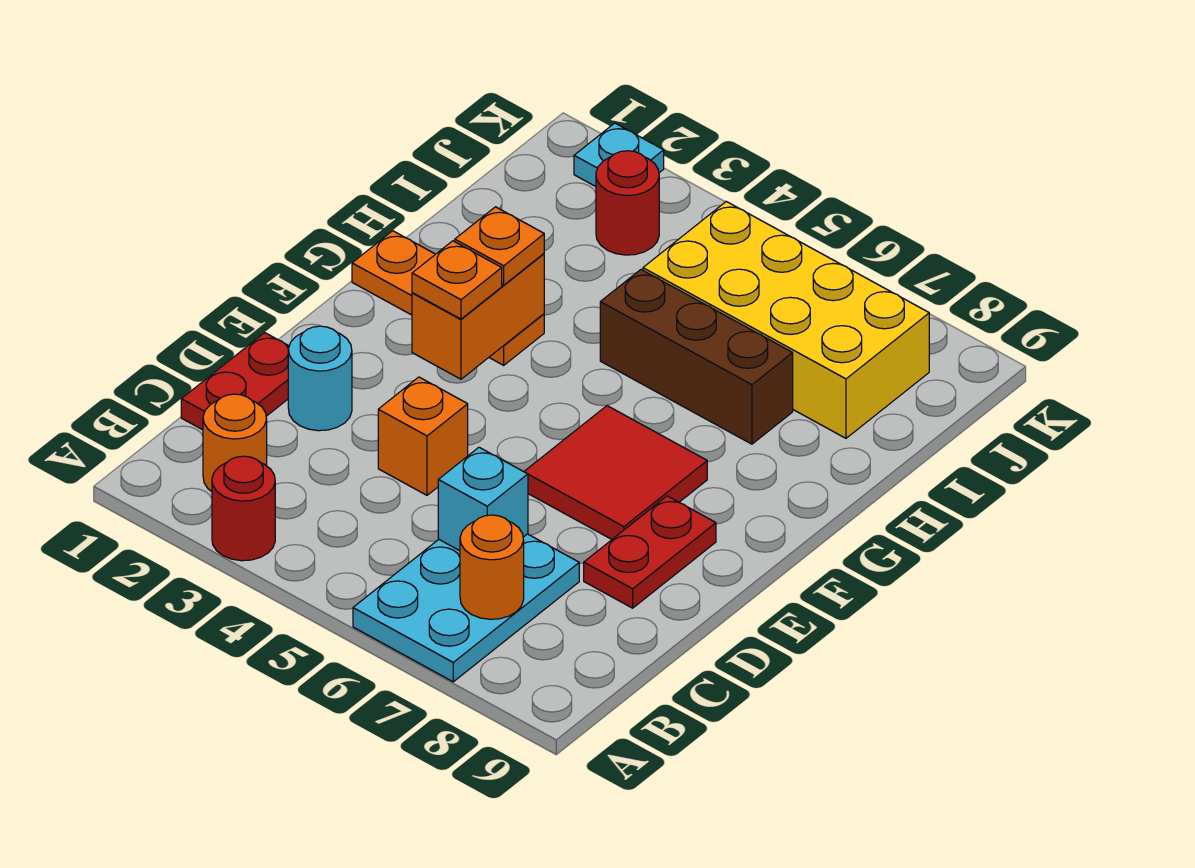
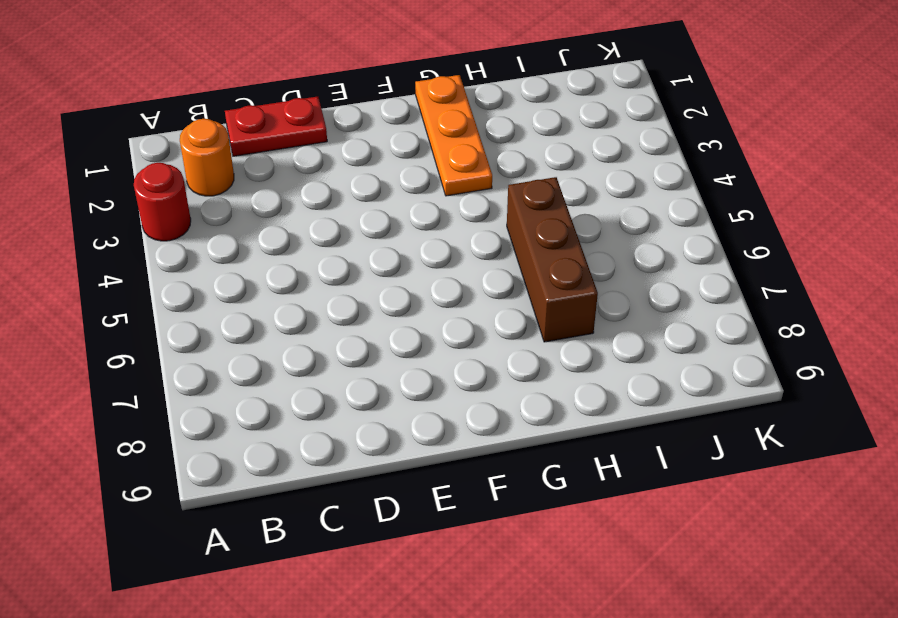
none -> cyan 2x3 plate [353,534,579,682]
none -> cyan 1x1 round brick [288,326,352,431]
none -> orange 1x1 brick [378,377,468,495]

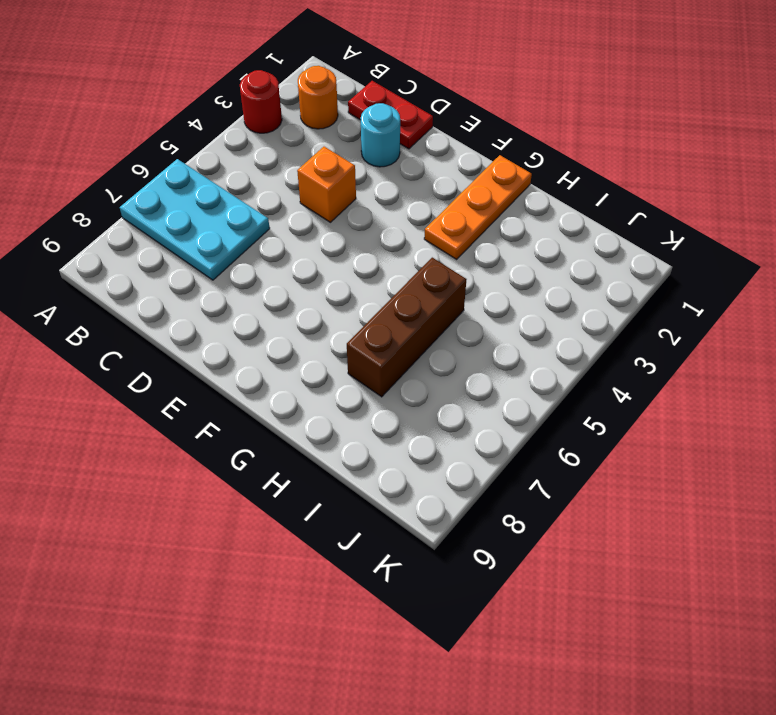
none -> red 1x2 plate [584,496,716,608]
none -> red 2x2 tile [524,406,707,539]
none -> yellow 2x4 brick [643,202,929,438]

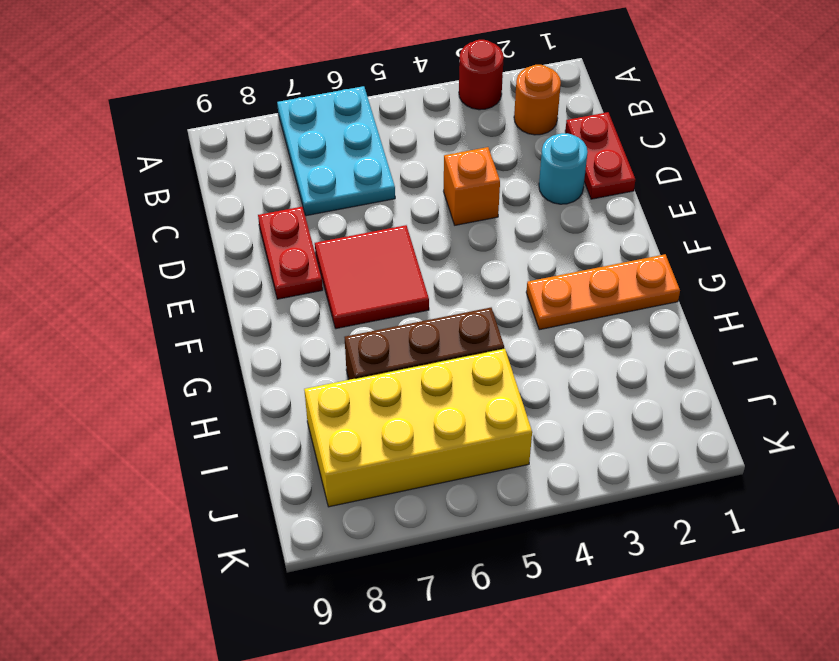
none -> red 1x1 round brick [596,151,659,255]
none -> cyan 1x1 plate [574,123,664,187]
none -> orange 1x1 round brick [460,515,524,619]

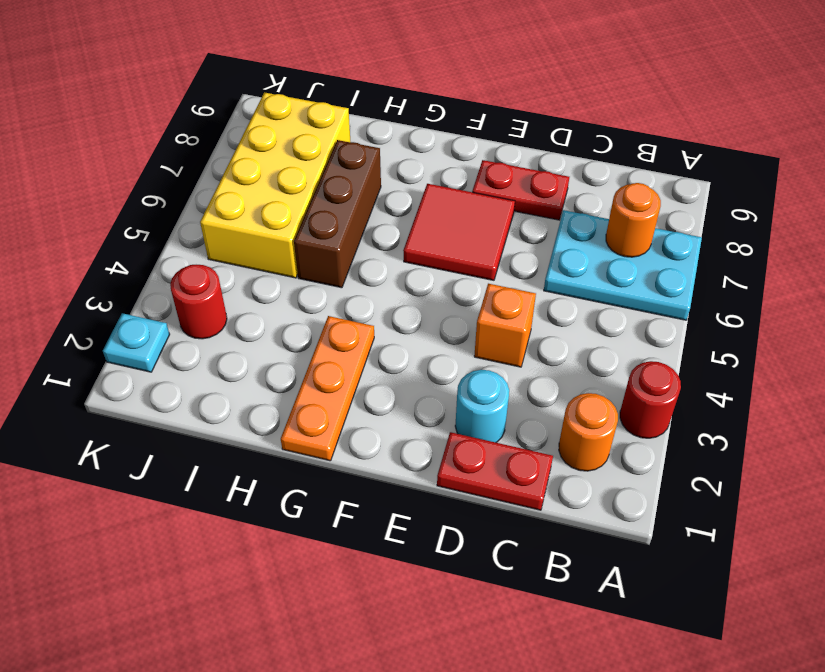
none -> cyan 1x1 brick [438,447,528,551]
none -> orange 1x2 brick [412,254,544,379]
none -> orange 1x1 plate [412,241,502,319]

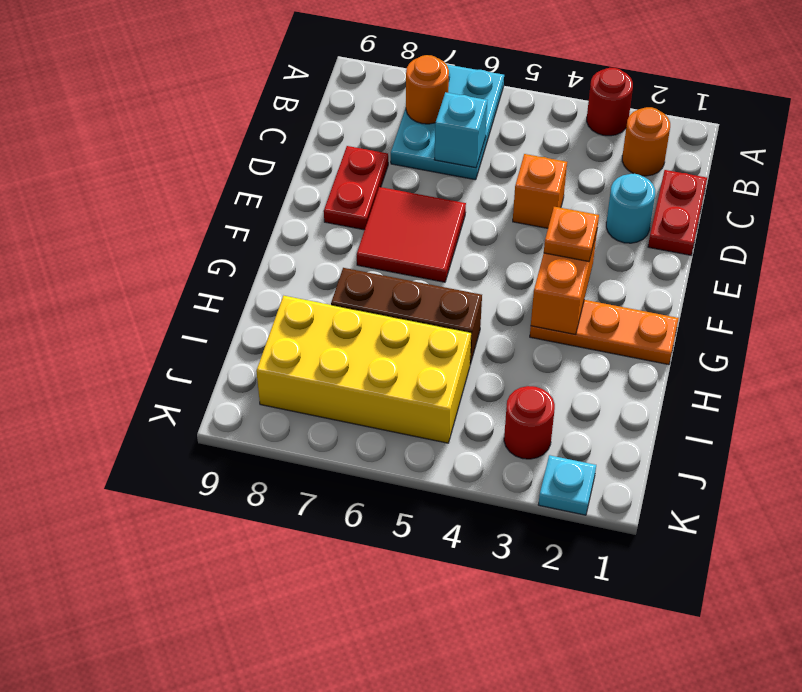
none -> orange 1x1 plate [455,207,544,285]

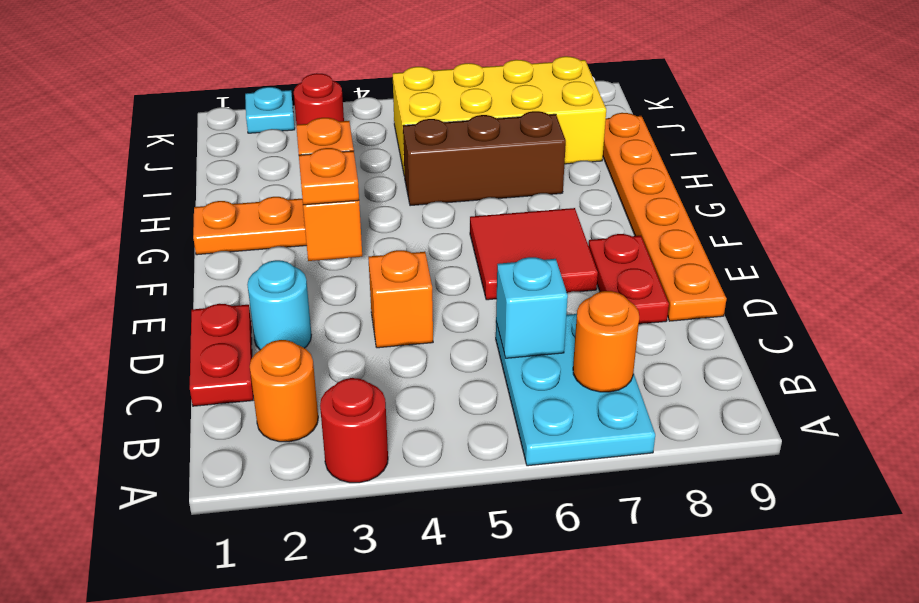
orange 1x6 plate [603,113,726,321] -> none

